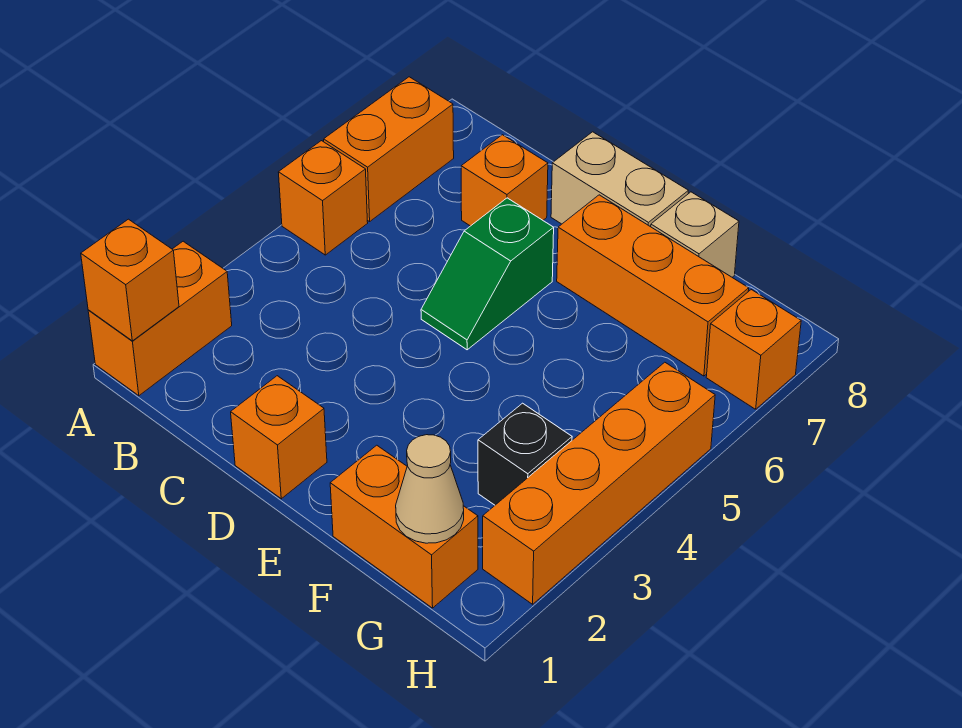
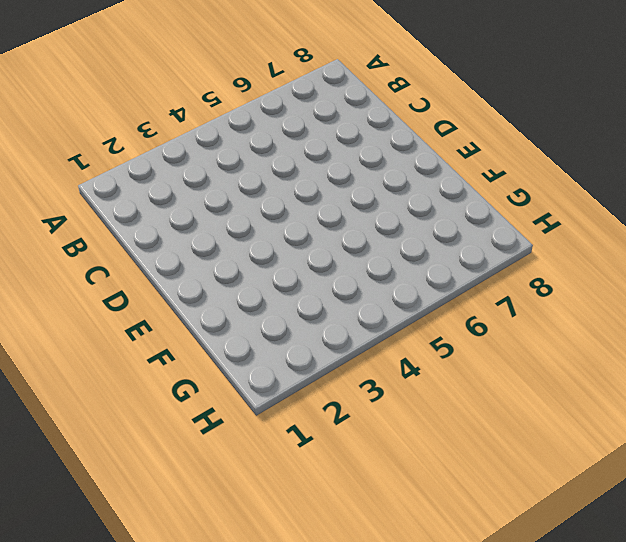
none -> orange 1x2 brick [88,241,232,396]
none -> orange 1x1 brick [278,141,368,255]
none -> orange 1x2 brick [324,77,454,222]

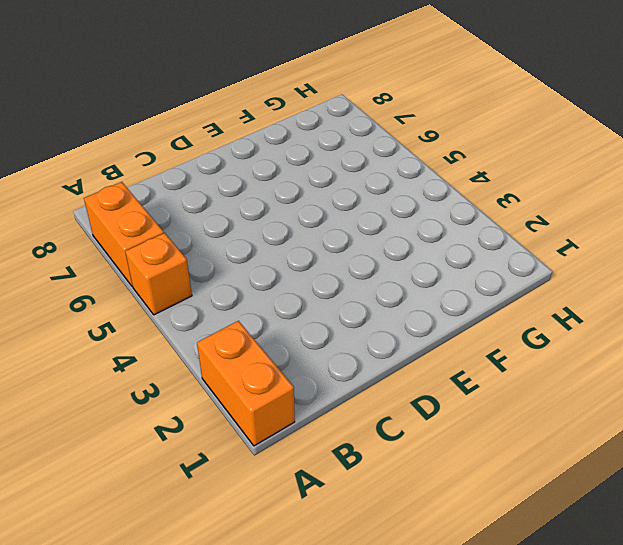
none -> orange 1x1 brick [461,135,548,226]
none -> orange 1x1 brick [231,376,327,499]
none -> green 1x2 slope [421,198,554,350]

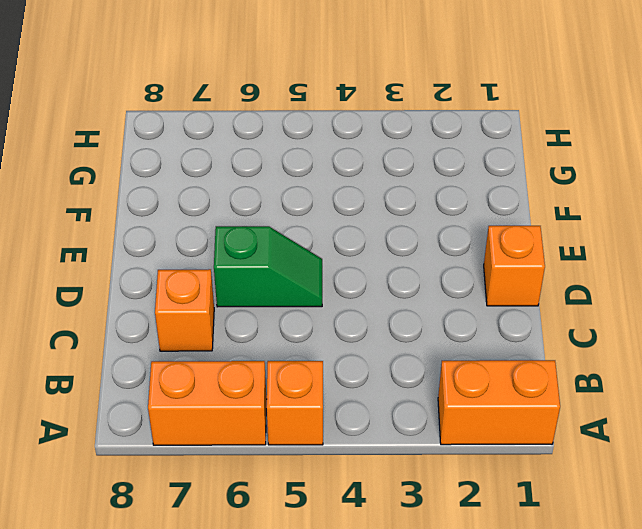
none -> tan 1x2 brick [551,132,688,227]
none -> orange 1x3 brick [557,195,749,376]
none -> orange 1x2 brick [330,445,478,608]

